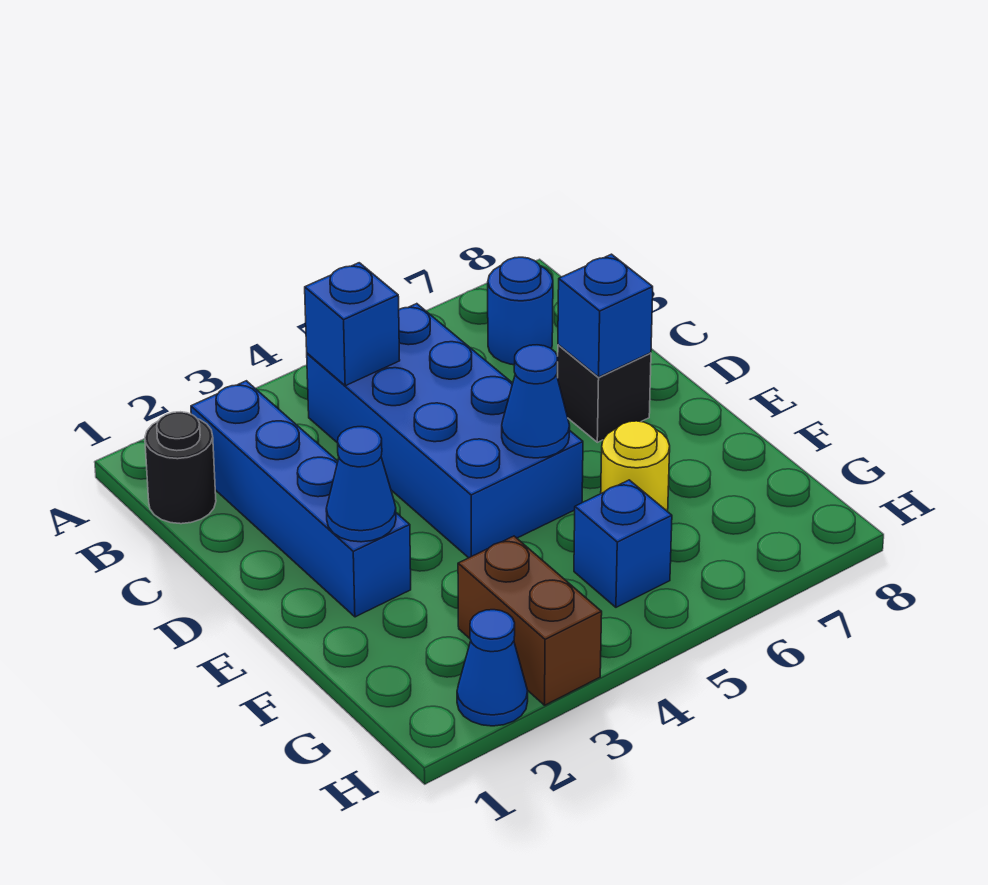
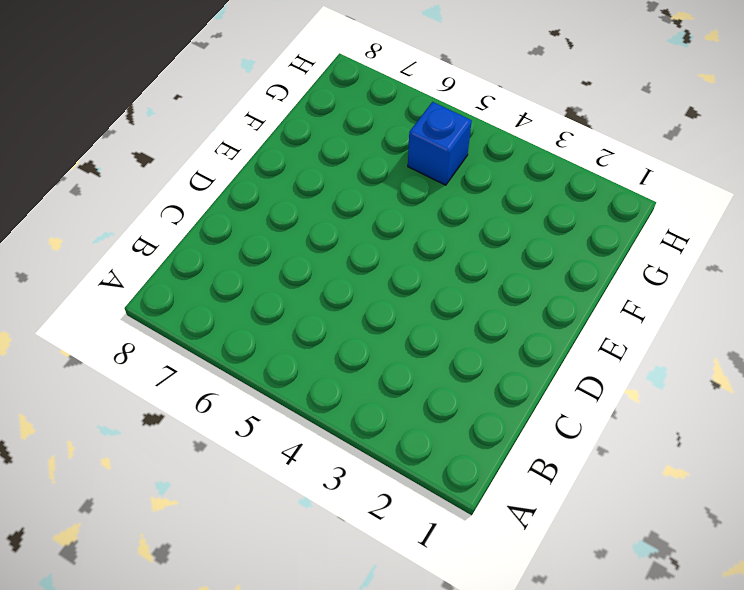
none -> black 1x1 round brick [145,412,216,524]
none -> blue 1x4 brick [191,381,411,617]
none -> blue 2x4 brick [307,304,583,558]

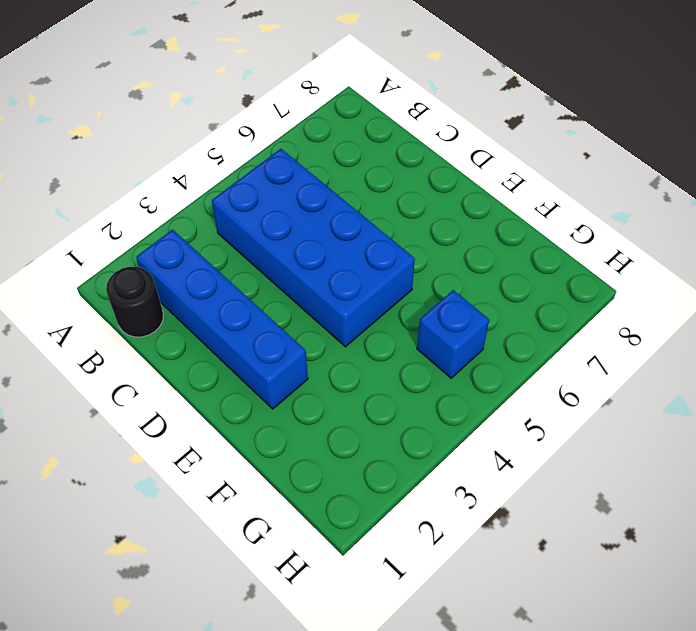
none -> blue 1x1 round brick [488,257,553,365]
none -> black 1x1 brick [558,345,651,442]
none -> yellow 1x1 round brick [601,421,670,512]

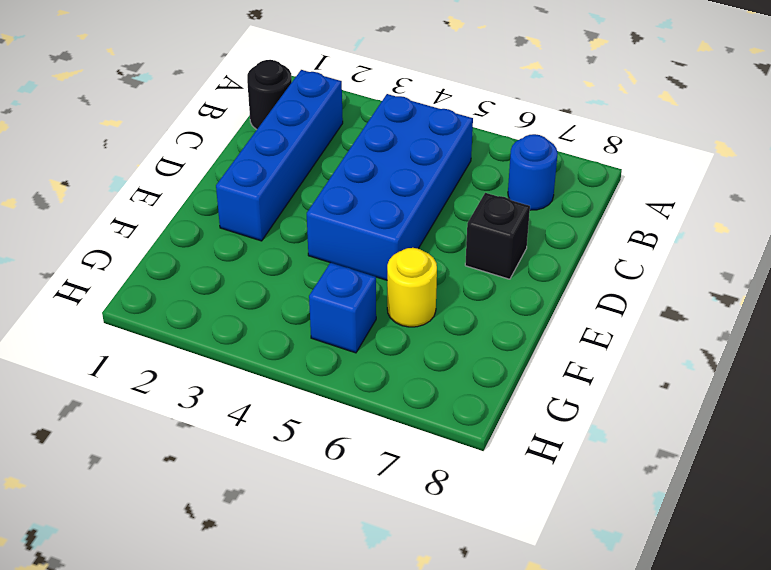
none -> brown 1x2 brick [458,536,602,705]
none -> blue 1x1 cone [457,610,528,726]
none -> blue 1x1 brick [305,263,400,386]

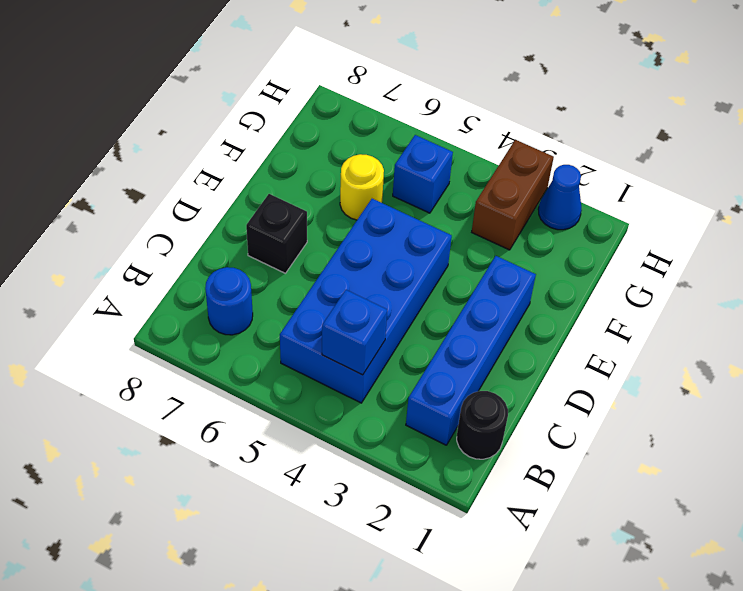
none -> blue 1x1 brick [558,254,653,377]
none -> blue 1x1 cone [326,427,396,542]
none -> blue 1x1 cone [502,345,570,458]

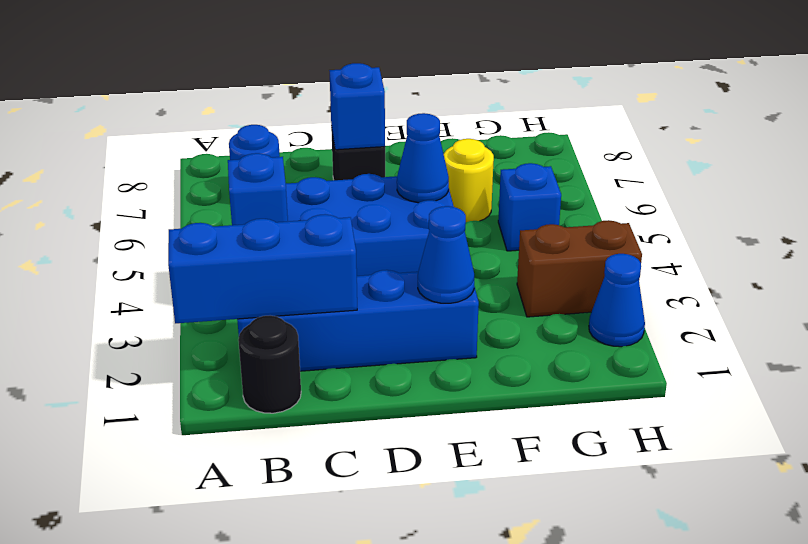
blue 1x3 brick [168,214,357,323] -> none

